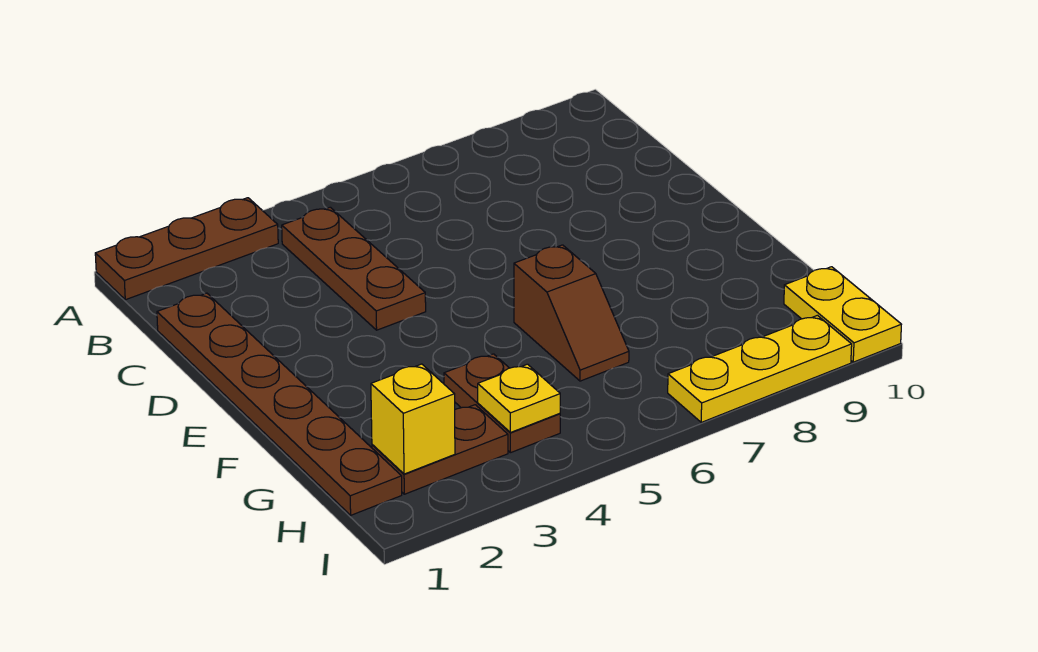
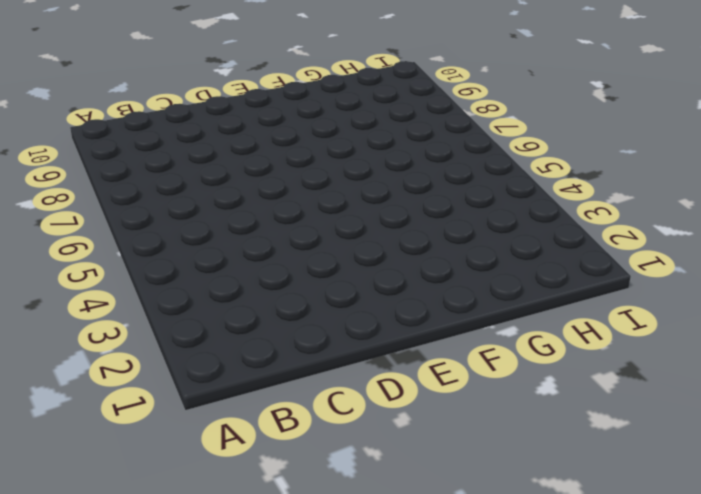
none -> brown 1x3 plate [95,198,278,300]
none -> brown 1x3 plate [282,207,426,330]

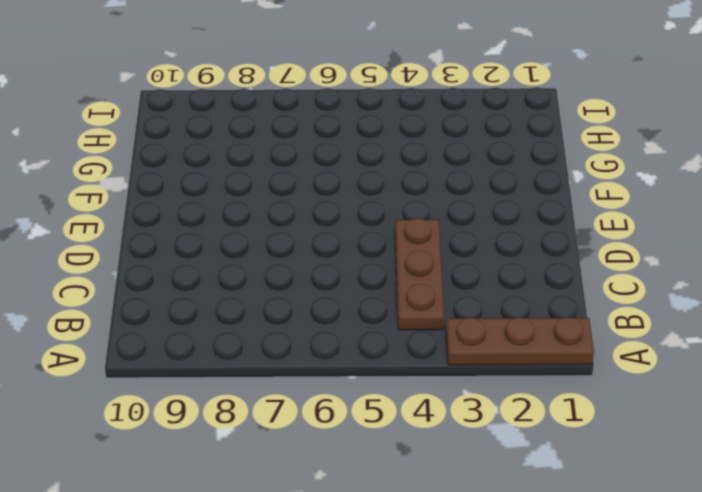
none -> brown 1x6 plate [157,293,402,515]
none -> brown 1x2 slope [514,245,629,381]

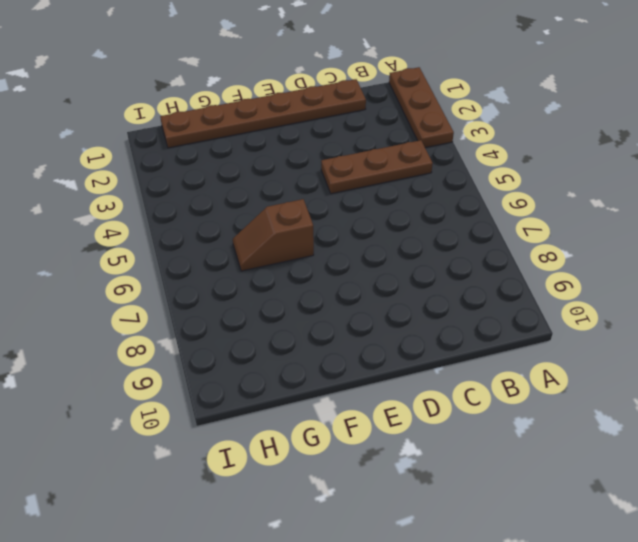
none -> brown 1x2 plate [444,354,560,453]
none -> brown 1x2 plate [372,405,508,494]

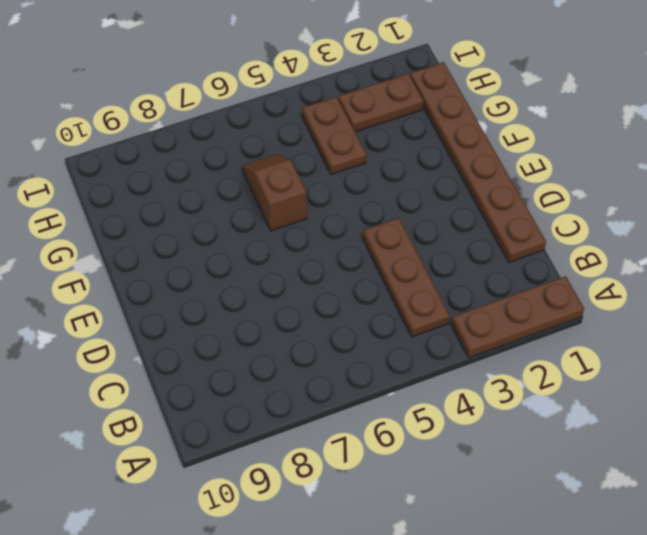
none -> yellow 1x2 plate [784,267,901,362]
none -> yellow 1x3 plate [668,315,852,422]

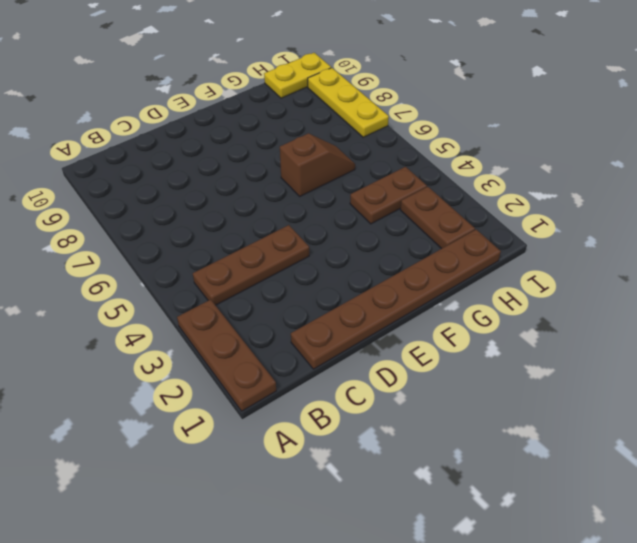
none -> yellow 1x1 brick [371,364,455,474]
none -> yellow 1x1 plate [478,364,560,433]

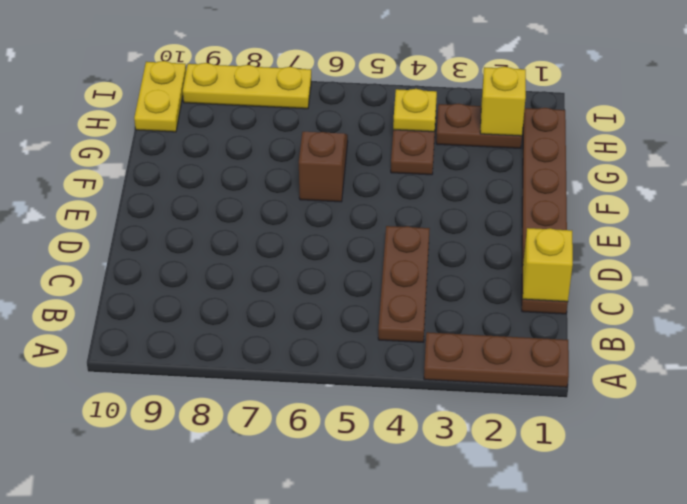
yellow 1x1 brick [523,228,573,302] -> none

